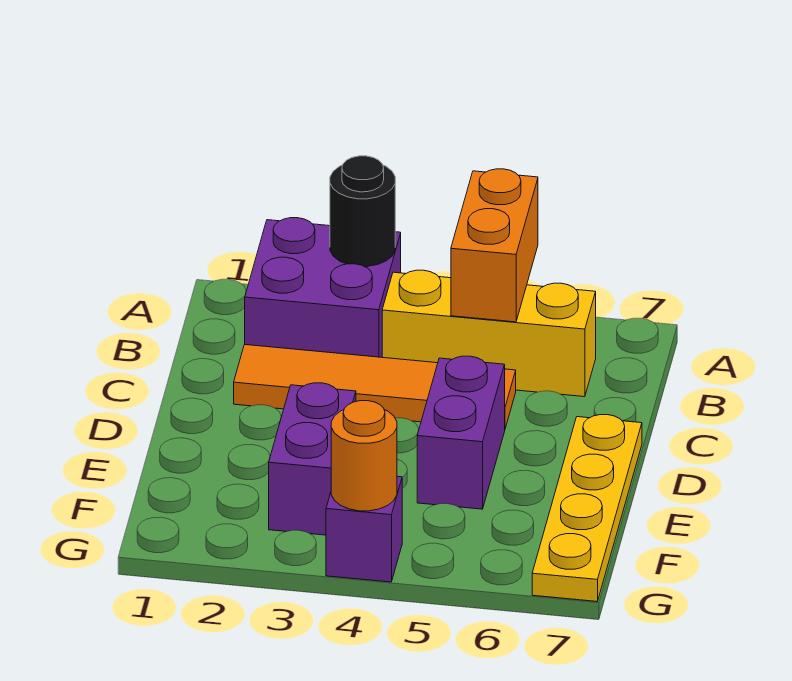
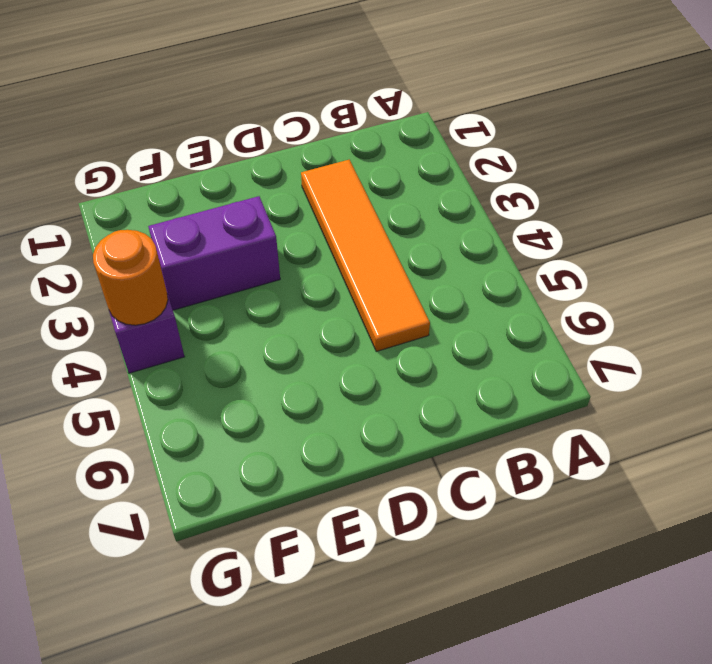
none -> purple 2x2 brick [245,218,401,357]
none -> yellow 1x3 brick [382,270,596,397]

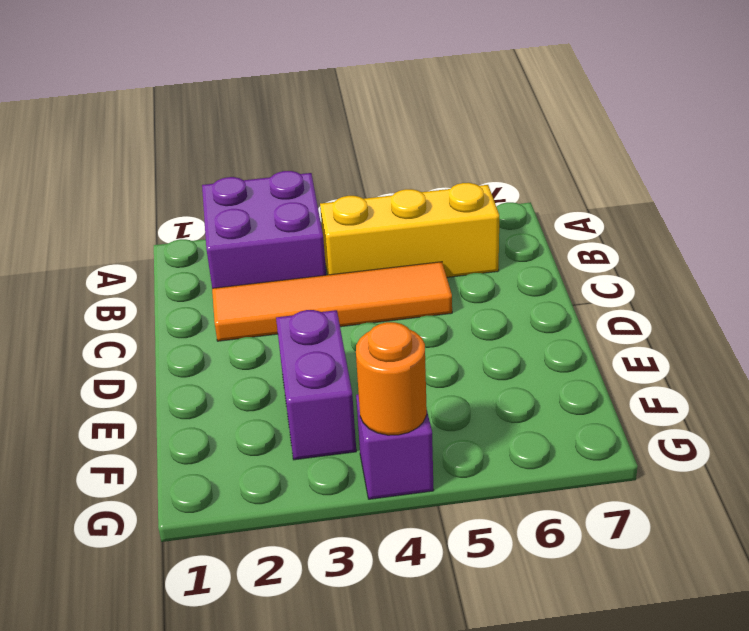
none -> purple 1x2 brick [417,356,505,509]
none -> yellow 1x4 plate [532,415,642,601]

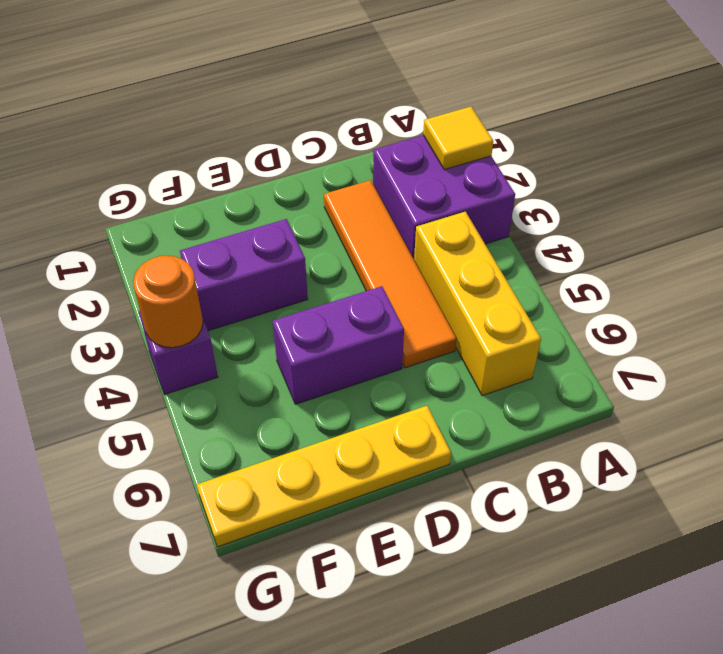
yellow 1x1 tile [423,107,493,170] -> none
none -> black 1x1 round brick [330,156,395,266]
none -> orange 1x2 brick [451,169,538,322]

